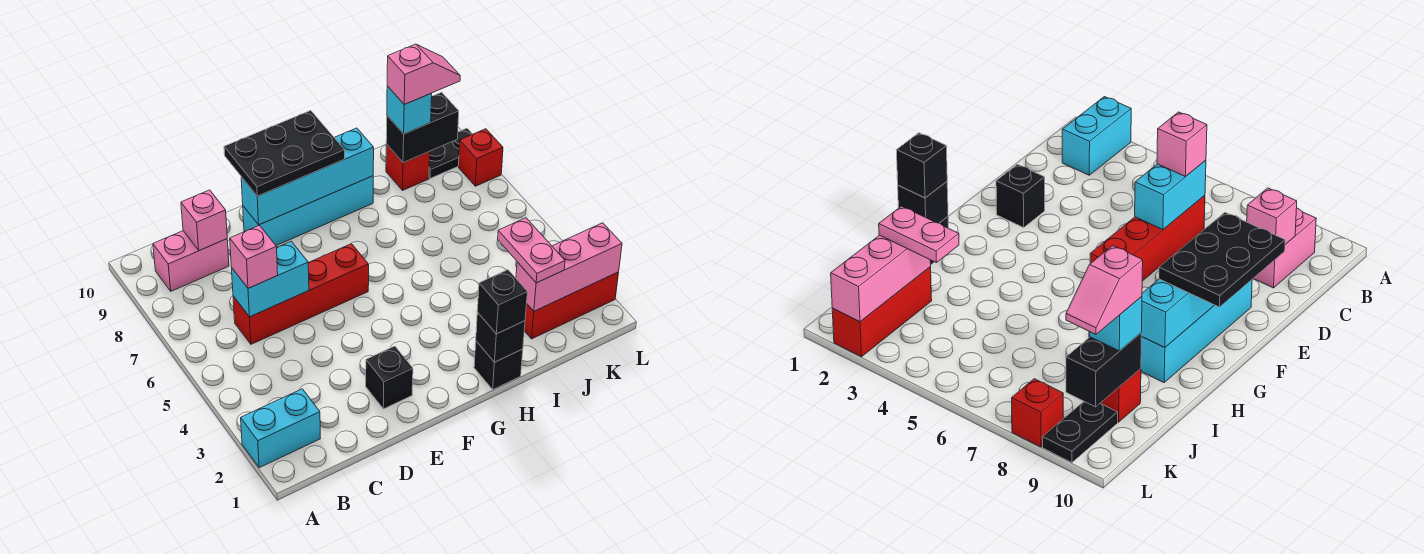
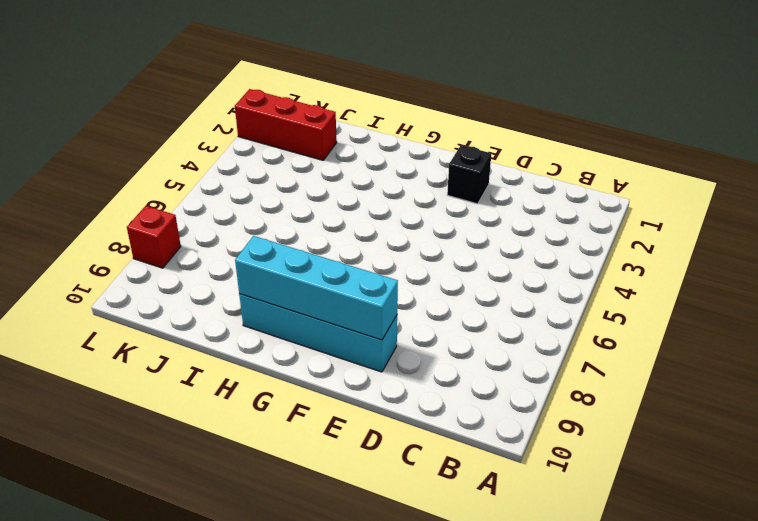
none -> cyan 1x2 brick [241,389,320,468]
none -> pink 1x2 brick [153,231,229,291]
none -> red 1x4 brick [233,244,369,344]

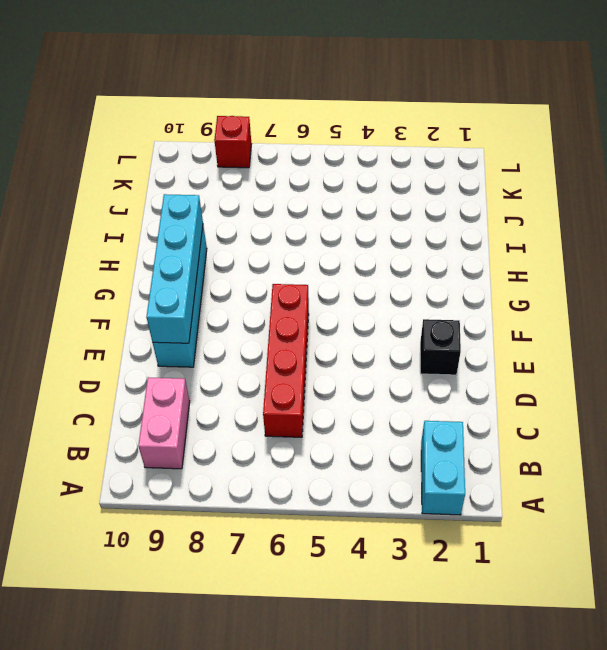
none -> black 1x1 brick [474,341,523,389]
none -> red 1x3 brick [524,272,619,339]
none -> red 1x1 brick [386,144,430,191]

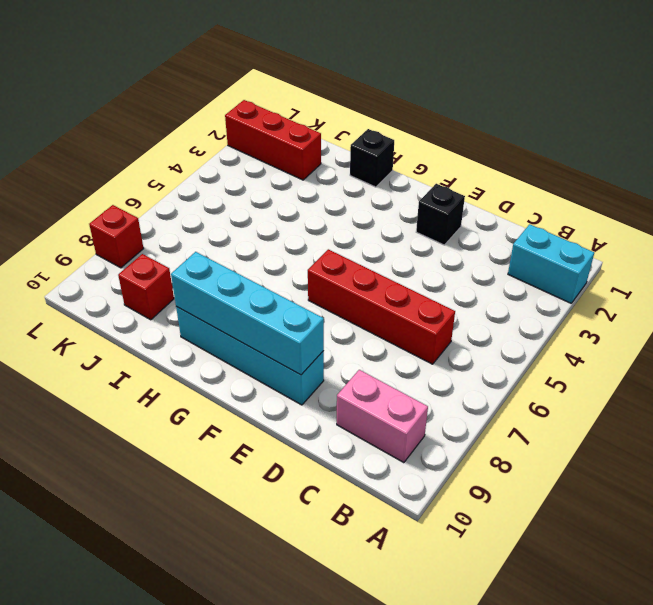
none -> black 1x2 plate [429,128,472,178]
none -> cyan 1x2 brick [232,241,309,317]
none -> pink 1x1 brick [181,190,227,251]

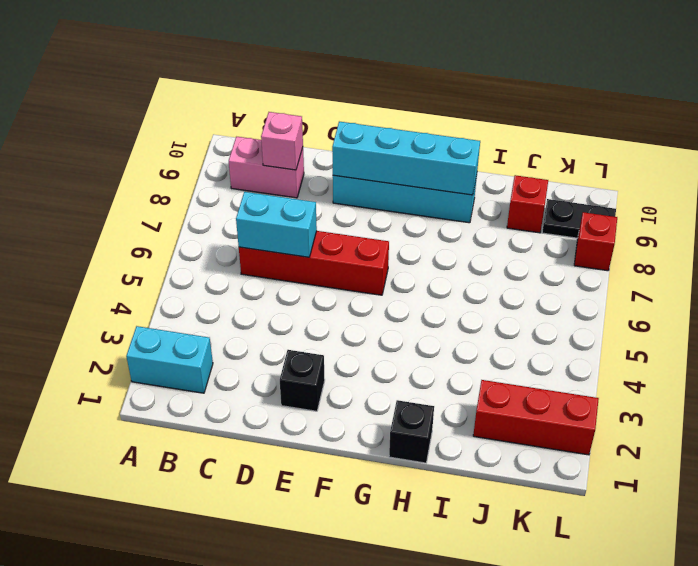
none -> black 1x1 brick [476,312,525,362]
none -> pink 1x3 brick [516,223,622,311]
none -> black 1x2 brick [386,92,459,163]

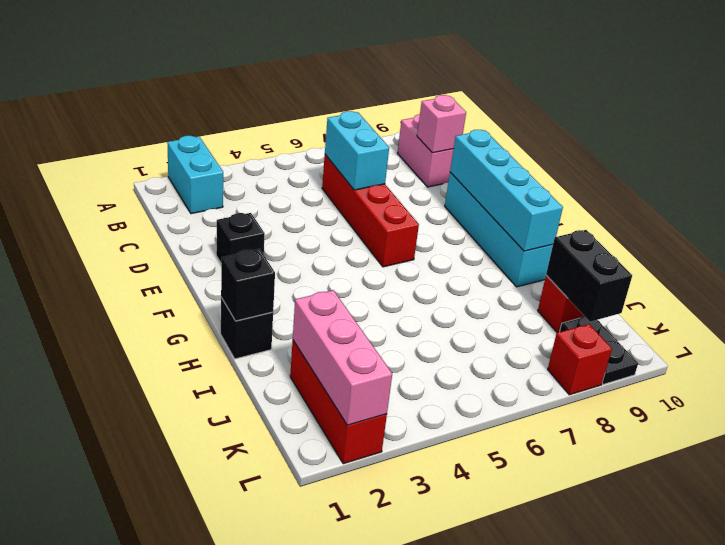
none -> pink 1x1 brick [230,225,278,288]
none -> black 2x3 plate [224,111,345,196]
none -> black 1x1 brick [477,270,527,334]

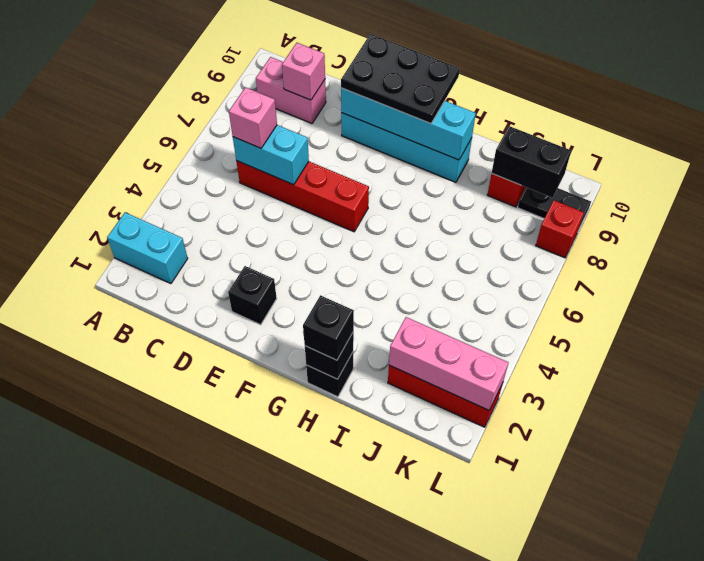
none -> pink 1x2 plate [498,218,565,283]
none -> cyan 1x1 brick [387,86,432,134]
none -> pink 1x2 slope [387,44,460,104]

